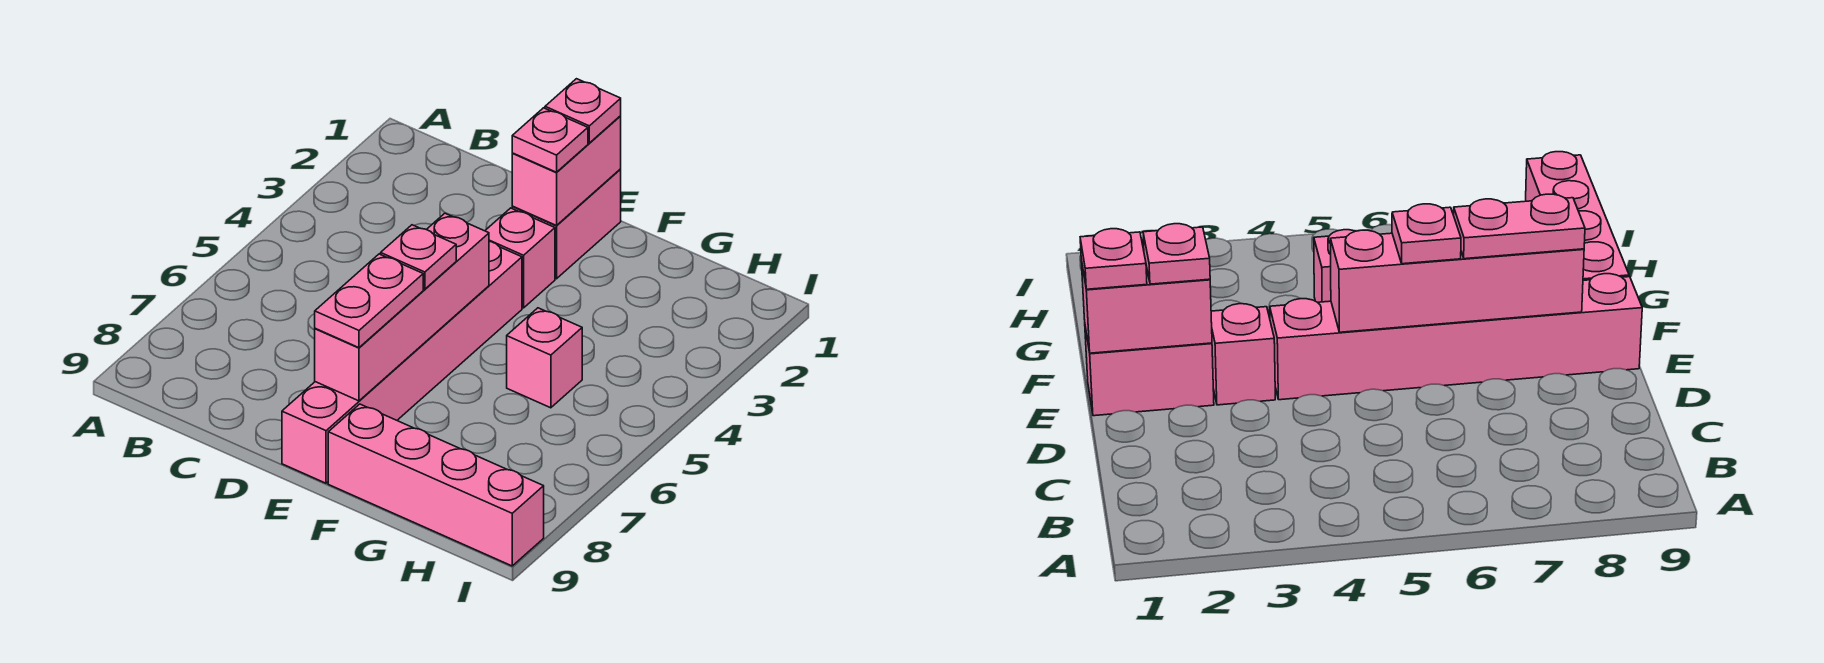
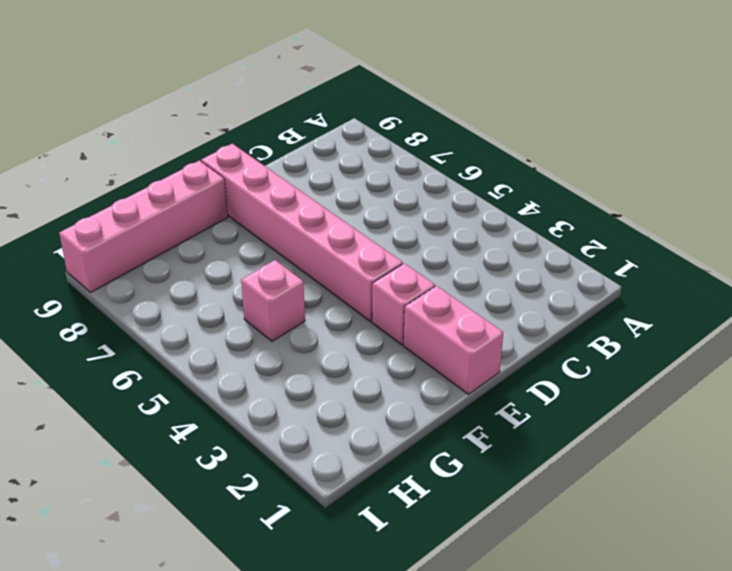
none -> pink 1x2 brick [512,116,621,226]
none -> pink 1x4 brick [315,213,489,401]

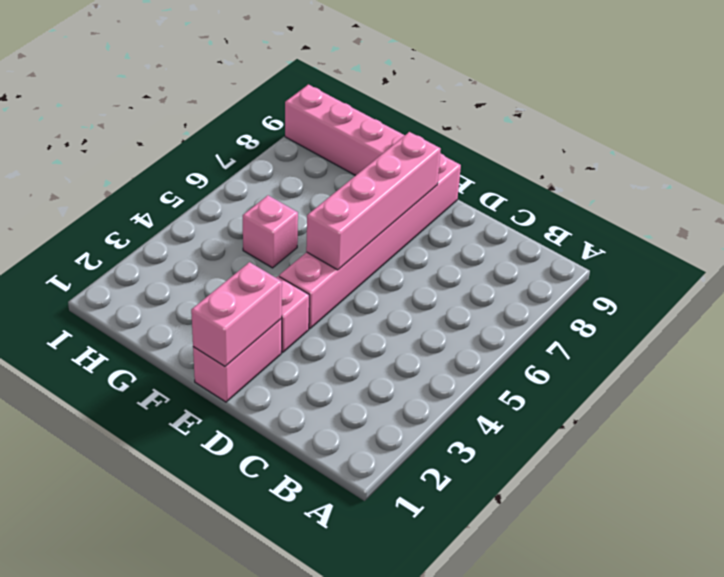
none -> pink 1x1 plate [545,79,621,143]
none -> pink 1x1 plate [512,108,588,172]

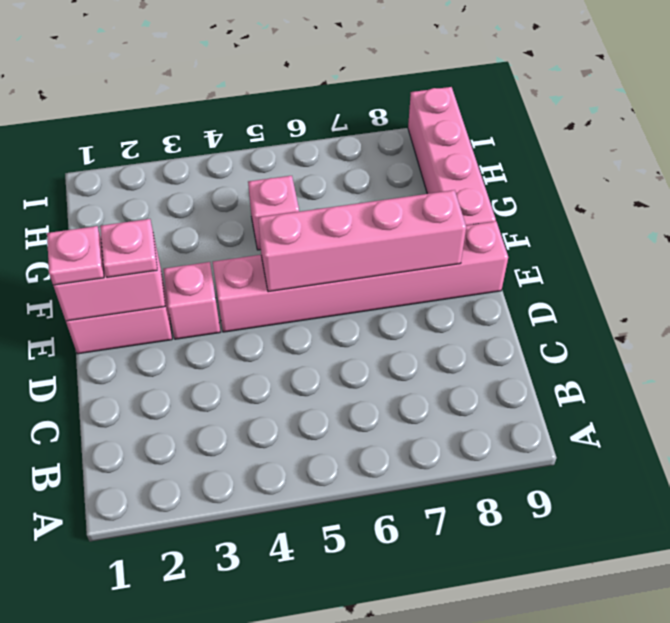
none -> pink 1x1 plate [381,225,456,289]
none -> pink 1x2 plate [315,254,423,348]

